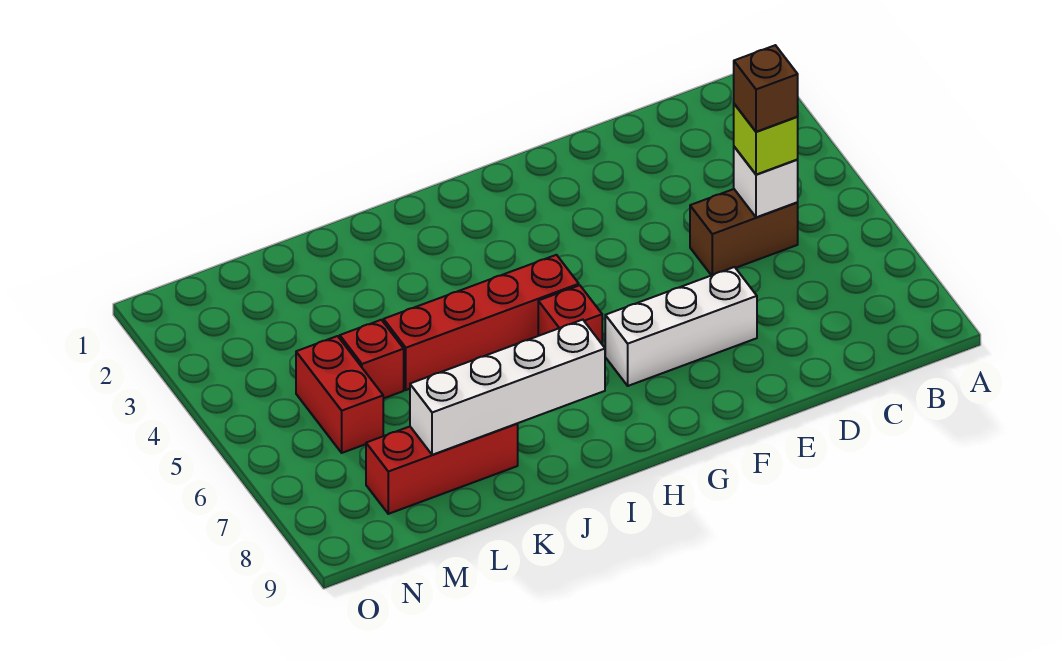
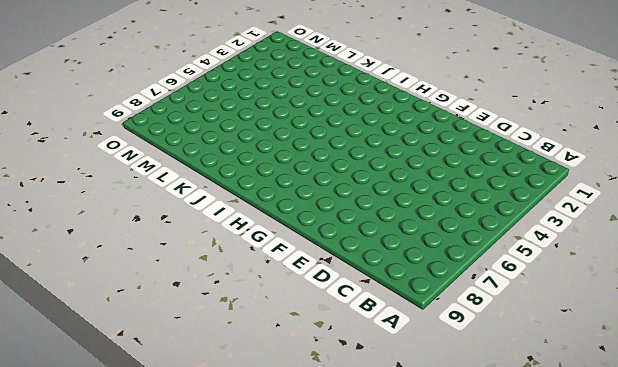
none -> brown 1x2 brick [690,189,798,275]
none -> white 1x3 brick [605,267,757,386]

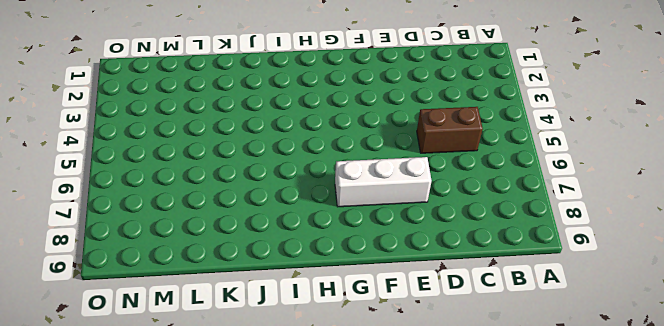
none -> red 1x4 brick [384,255,579,390]
none -> red 1x1 brick [538,285,602,344]

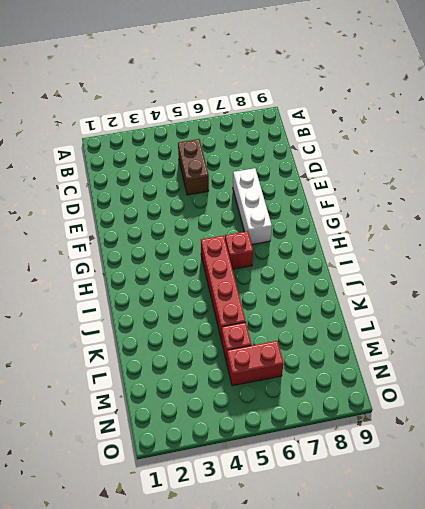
none -> red 1x3 brick [366,424,518,514]
none -> white 1x1 brick [734,147,798,218]

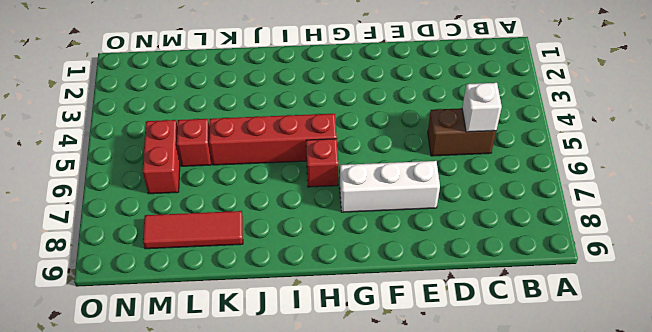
red 1x3 tile [143,211,243,249] -> red 1x3 brick [366,424,518,514]
none -> white 1x4 brick [410,320,605,455]
none -> lime 1x1 brick [734,104,798,175]

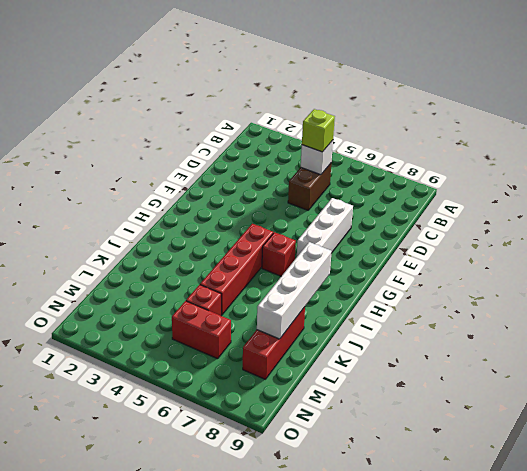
none -> brown 1x1 brick [734,45,798,132]

